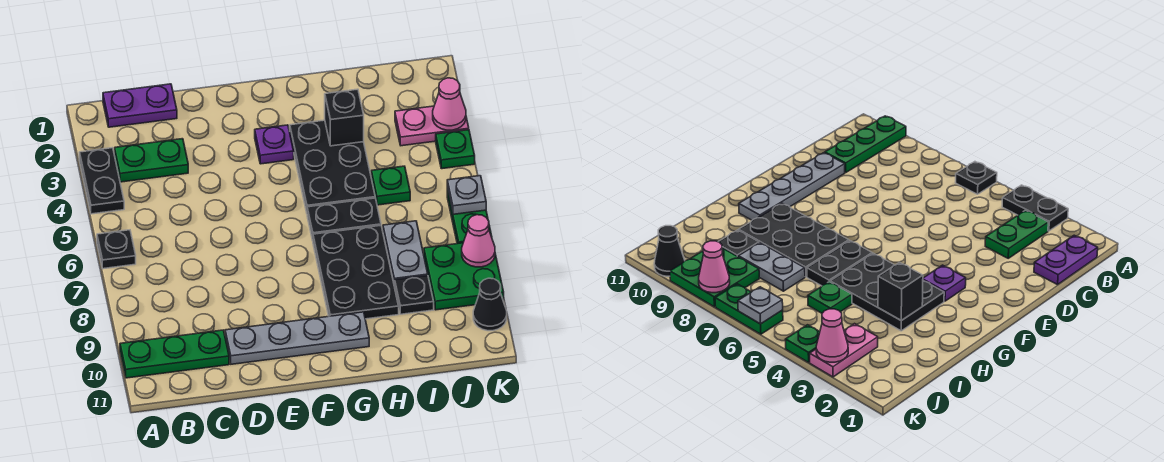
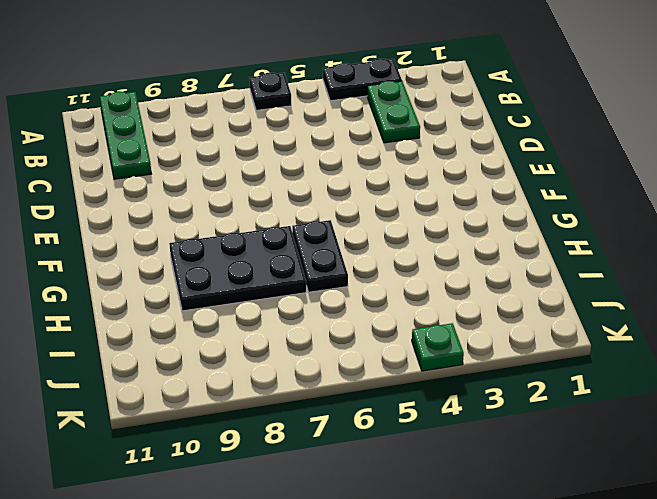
none -> purple 1x2 plate [103,84,177,127]
none -> grey 1x4 plate [225,312,369,364]
none -> purple 1x1 plate [255,125,294,164]

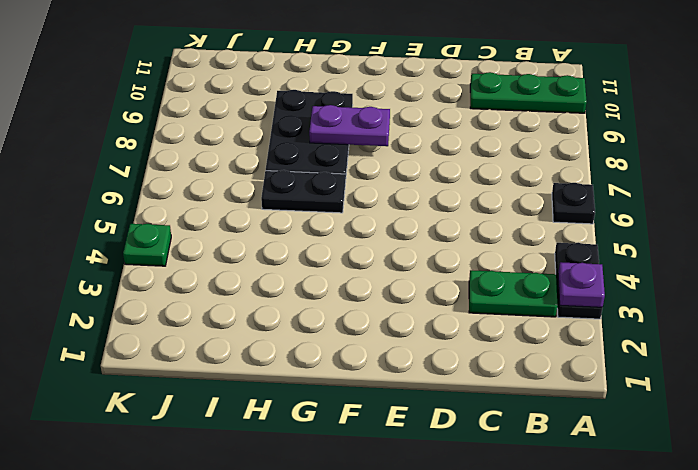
purple 1x1 plate [558,262,605,307] -> purple 1x1 plate moved to [255,125,294,164]
purple 1x2 plate [309,105,390,146] -> purple 1x2 plate moved to [103,84,177,127]
none -> grey 1x4 plate [225,312,369,364]
none -> black 2x3 plate [290,120,375,212]
none -> green 1x1 plate [371,166,410,205]

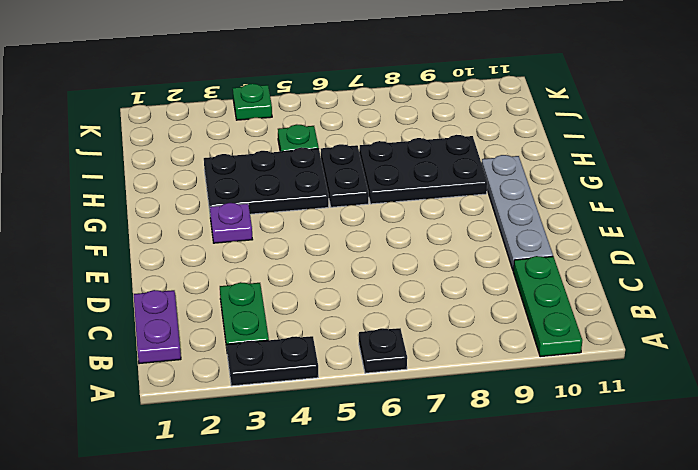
none -> grey 1x2 plate [383,221,428,287]
none -> black 1x1 plate [395,276,434,314]
none -> pink 1x2 plate [395,106,469,146]

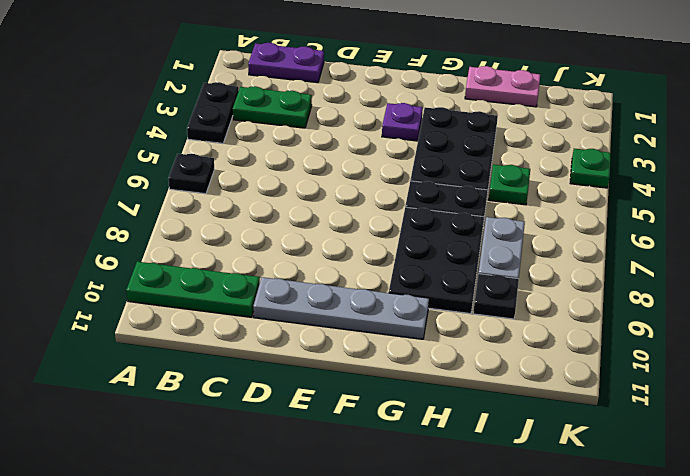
pink 1x2 plate [465,66,540,107] -> pink 1x2 plate moved to [395,106,469,146]
none -> green 2x2 plate [424,243,504,310]
none -> green 1x2 plate [447,190,492,244]
none -> black 1x1 cone [473,278,507,331]

